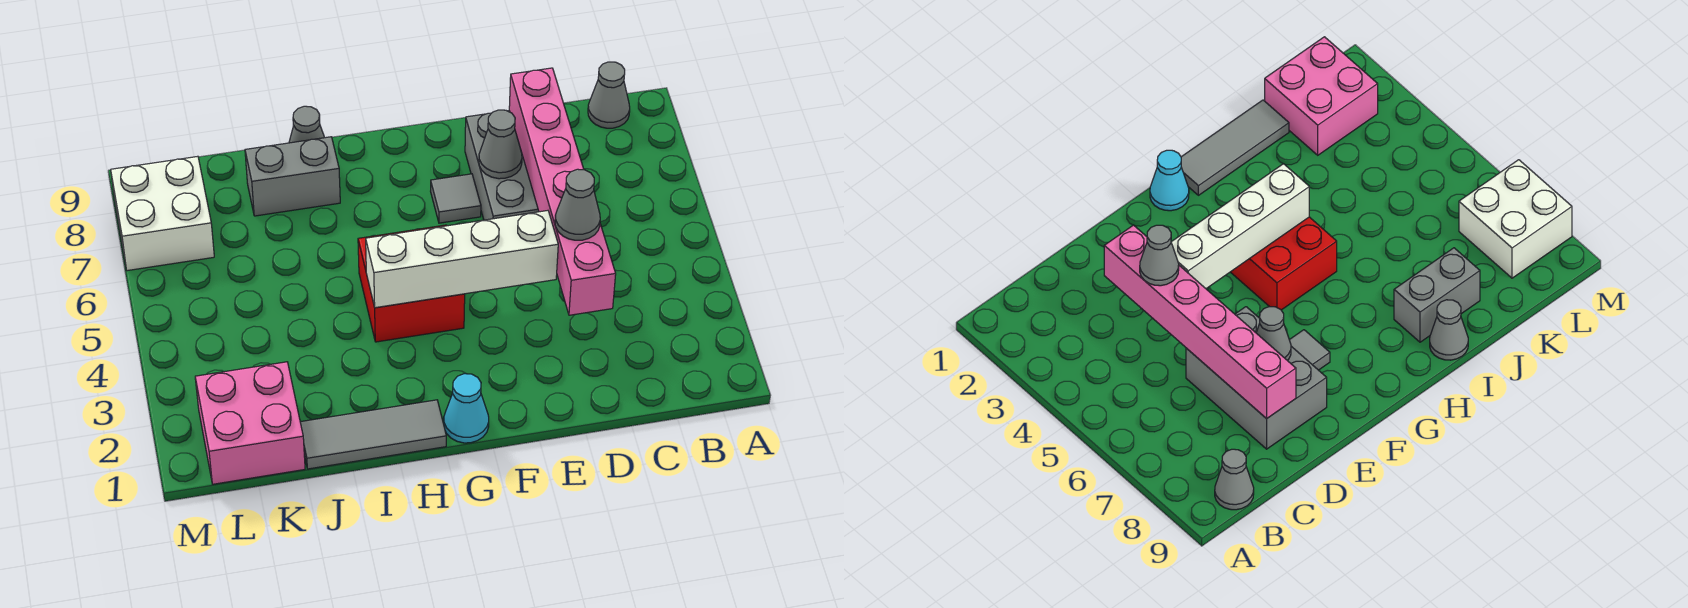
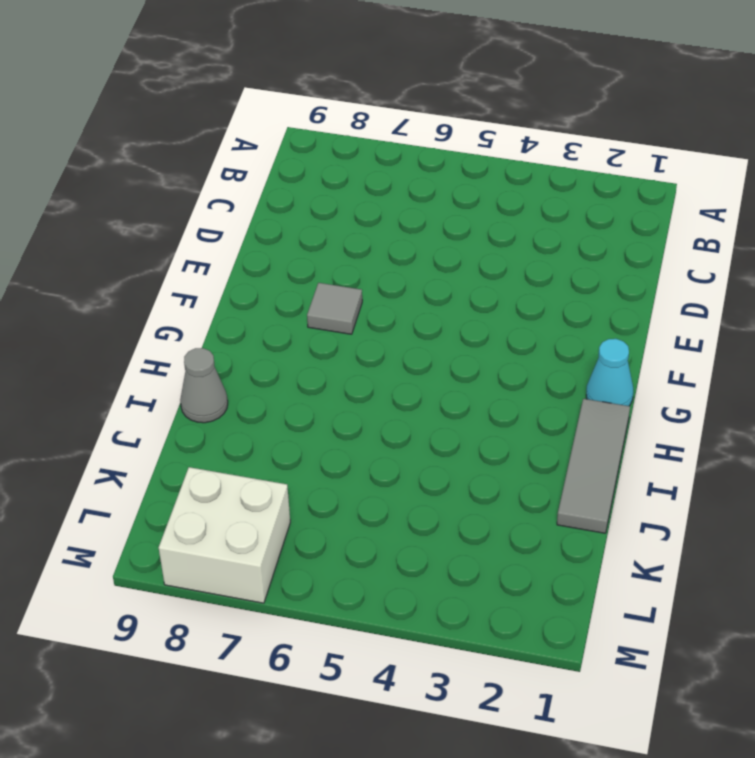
none -> grey 1x1 cone [588,62,630,128]
none -> grey 2x3 brick [465,111,539,220]
none -> red 2x2 brick [358,225,465,342]

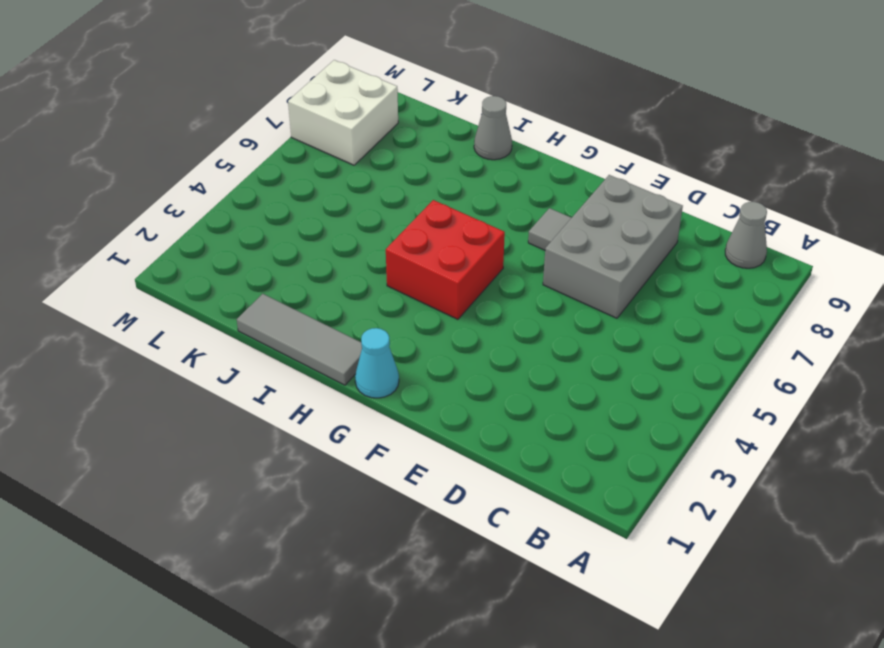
none -> grey 1x2 brick [245,137,340,216]
none -> pink 2x2 brick [195,362,305,484]
none -> pink 1x6 brick [509,68,616,315]

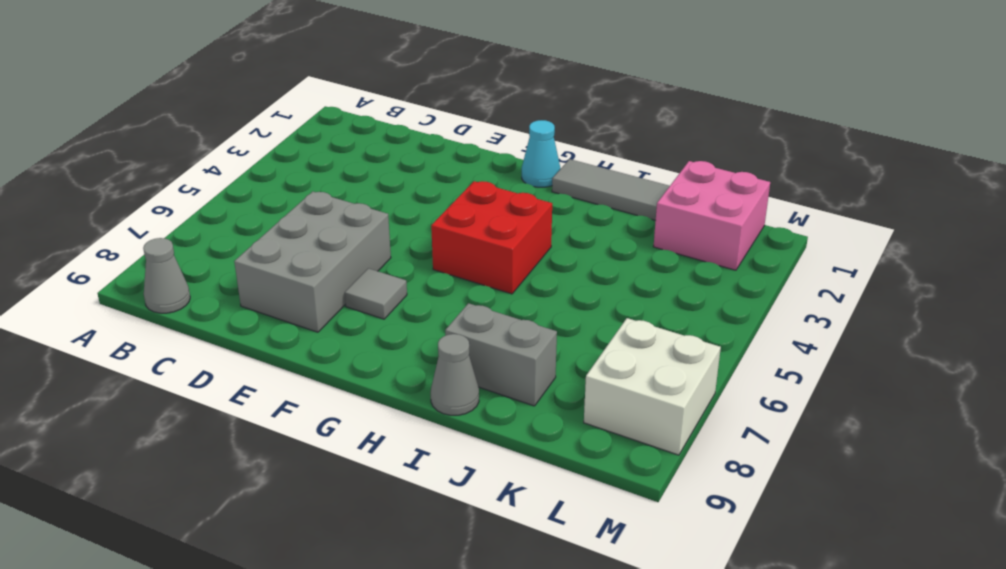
none -> pink 1x6 brick [509,68,616,315]
none -> white 1x4 brick [366,211,558,308]
none -> grey 1x1 cone [479,110,522,179]

